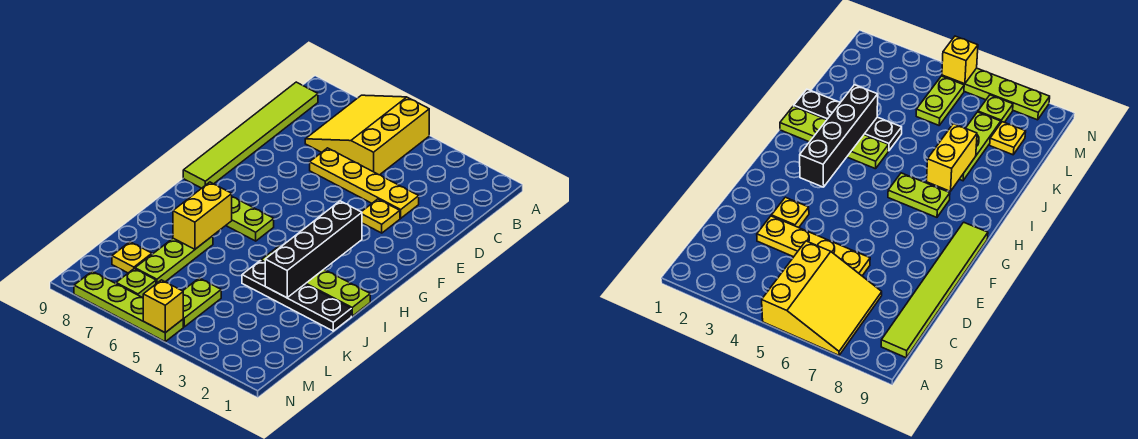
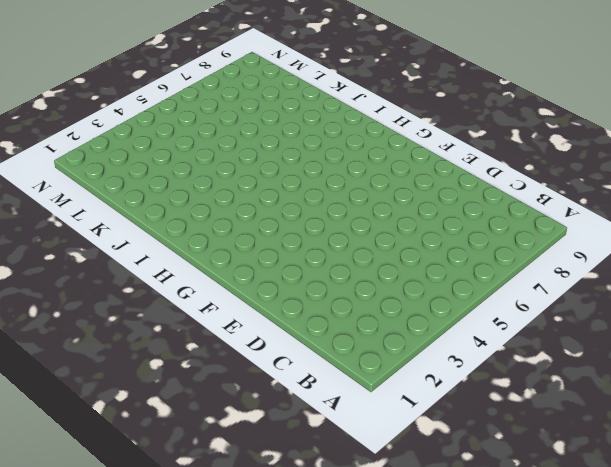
none -> yellow 3x3 slope [305,95,429,175]
none -> lime 1x6 tile [183,82,318,188]
none -> yellow 1x4 plate [310,148,419,218]

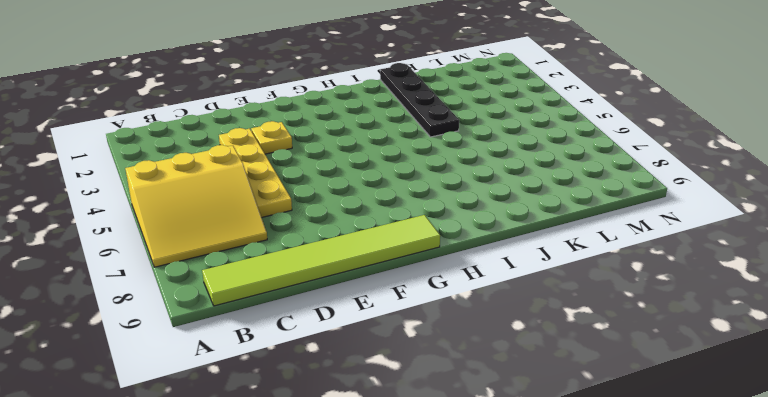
none -> lime 1x2 plate [226,197,274,241]
none -> lime 1x4 plate [261,246,370,316]
none -> lime 1x3 plate [135,236,213,284]

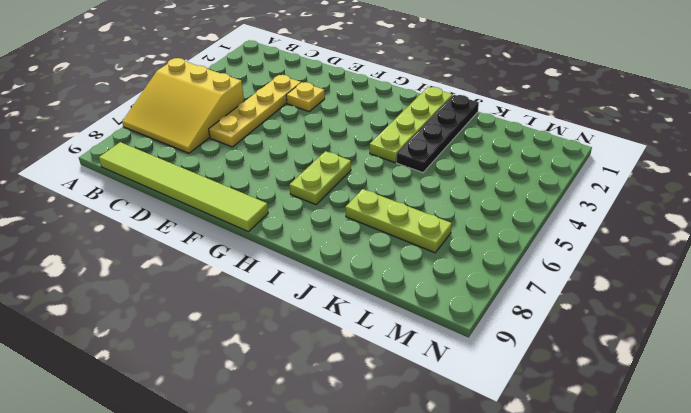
none -> lime 1x2 plate [183,278,221,327]
none -> yellow 1x1 plate [112,242,152,273]
none -> lime 1x1 plate [116,269,156,298]

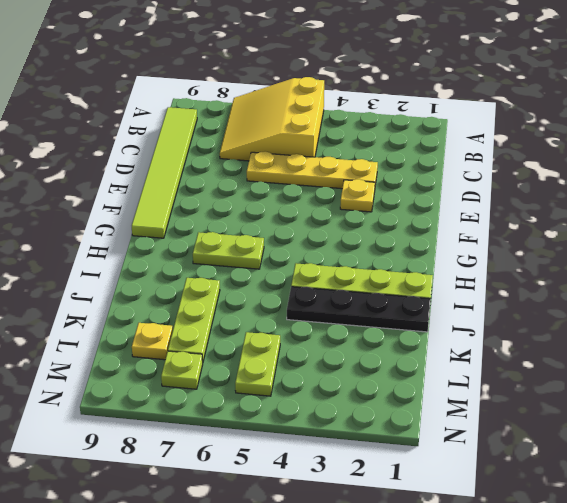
none -> lime 1x4 plate [74,271,183,342]
none -> black 1x4 brick [265,201,362,298]
none -> yellow 1x2 brick [173,182,232,249]

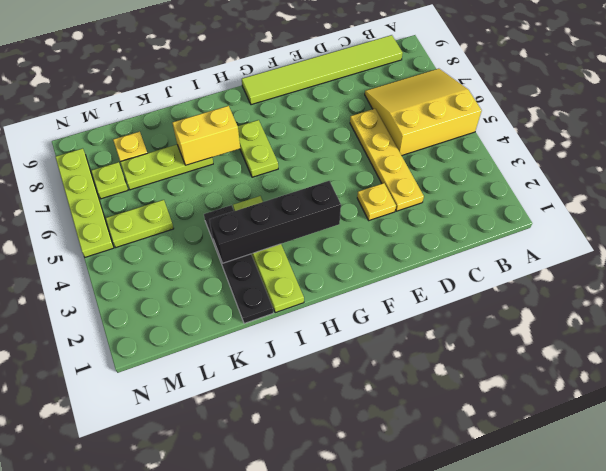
none -> yellow 1x1 brick [143,280,183,333]

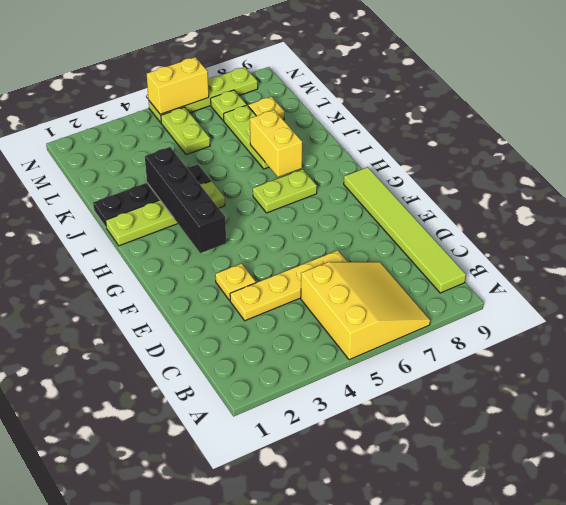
yellow 1x2 brick [146,57,209,114] -> yellow 1x1 brick [143,280,183,333]

